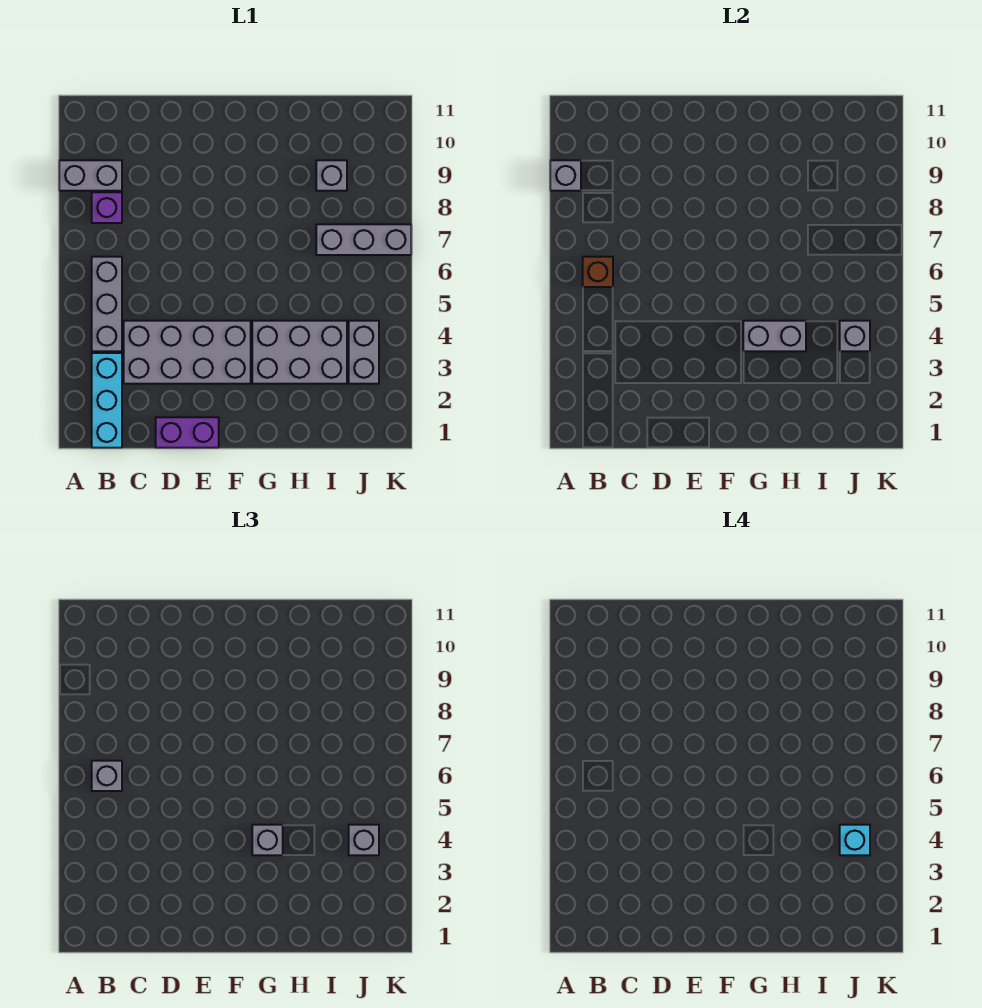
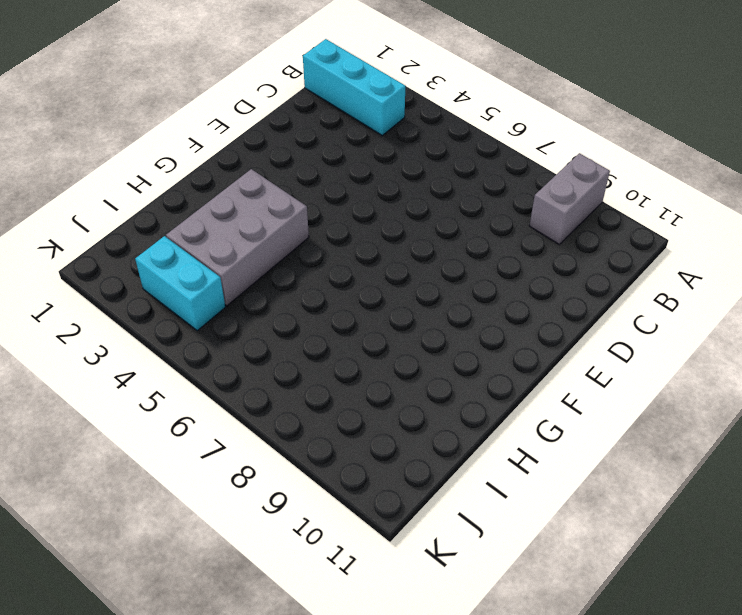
cyan 1x2 brick [135,236,225,331] -> grey 1x2 brick [349,321,379,384]
none -> grey 1x3 brick [92,257,122,351]
none -> purple 1x1 brick [92,192,122,223]
none -> grey 2x4 brick [124,321,251,384]

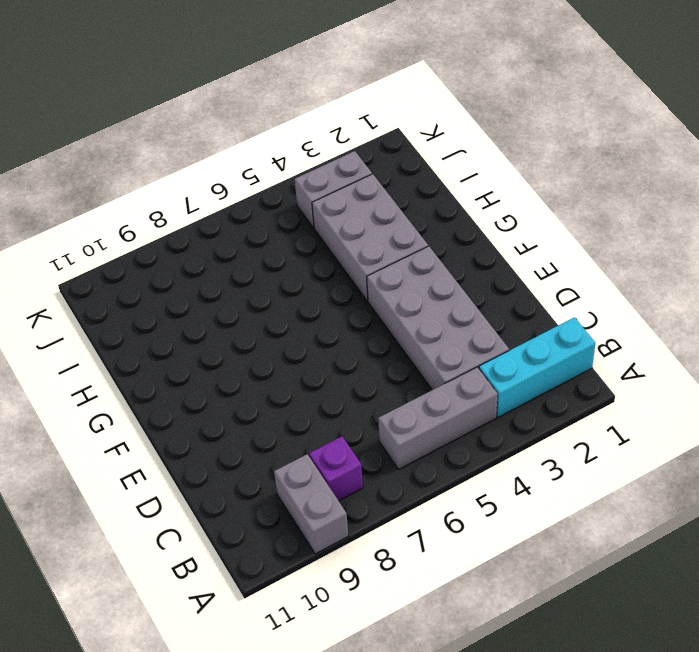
none -> purple 1x2 brick [156,417,219,448]
none -> grey 1x3 brick [316,224,411,255]
none -> grey 1x1 brick [316,160,347,191]

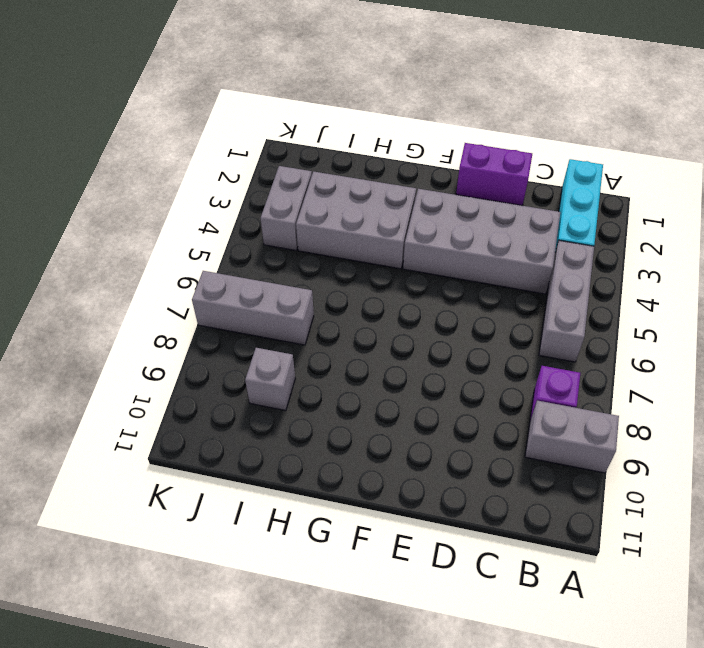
none -> grey 1x1 brick [550,160,581,191]
none -> brown 1x1 brick [583,257,613,287]
none -> grey 1x2 brick [743,321,806,351]

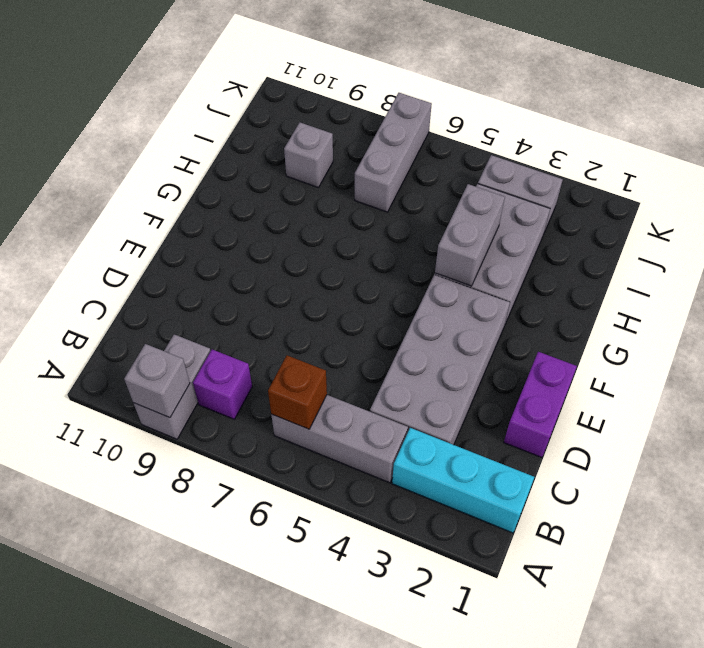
none -> grey 1x1 brick [840,321,870,351]
none -> grey 1x1 brick [92,761,122,791]
none -> grey 1x1 brick [252,825,283,855]

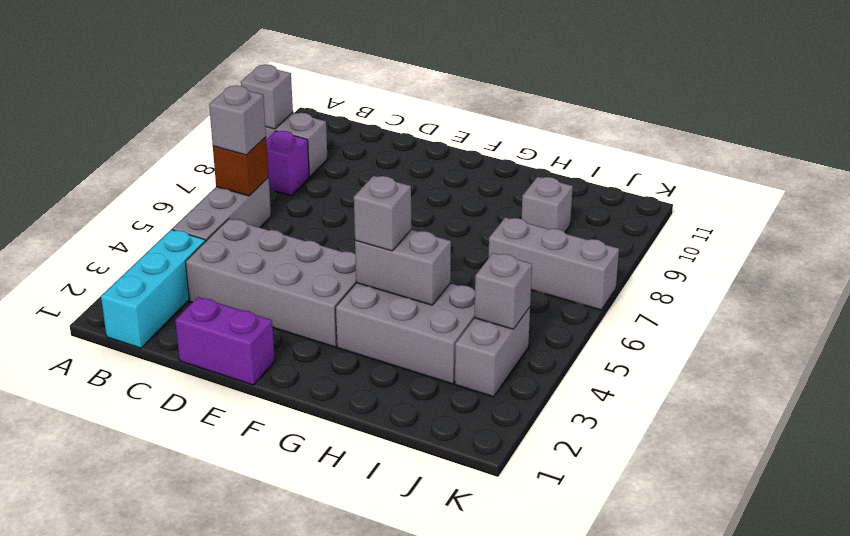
none -> grey 1x1 brick [349,825,379,855]
none -> cyan 1x1 brick [840,825,870,855]

